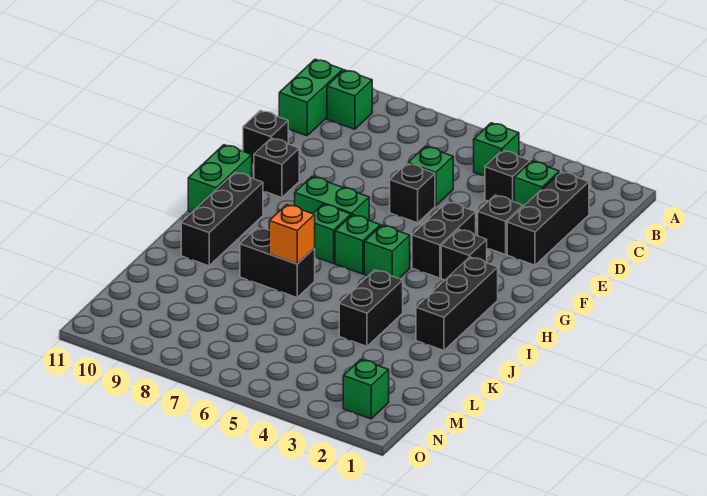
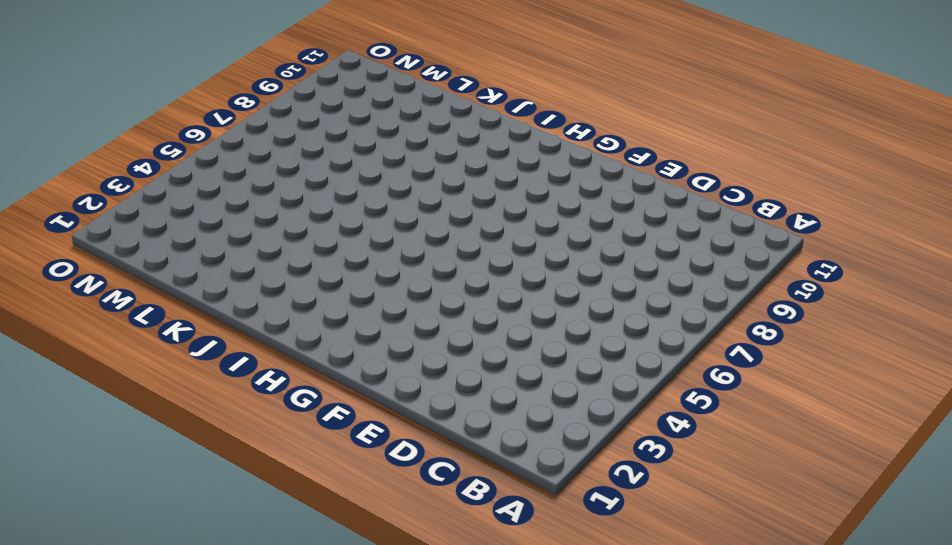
none -> green 1x1 brick [474,123,519,176]
none -> green 1x1 brick [327,70,372,129]
none -> green 1x2 brick [279,59,343,136]

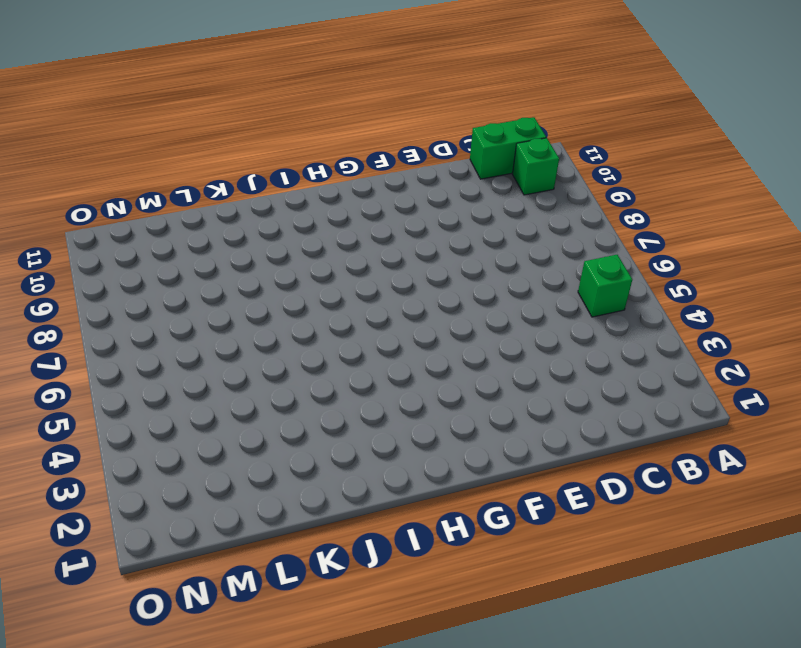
none -> black 1x3 brick [507,172,589,265]
none -> green 1x1 brick [514,161,560,207]
none -> black 1x1 brick [485,150,530,202]

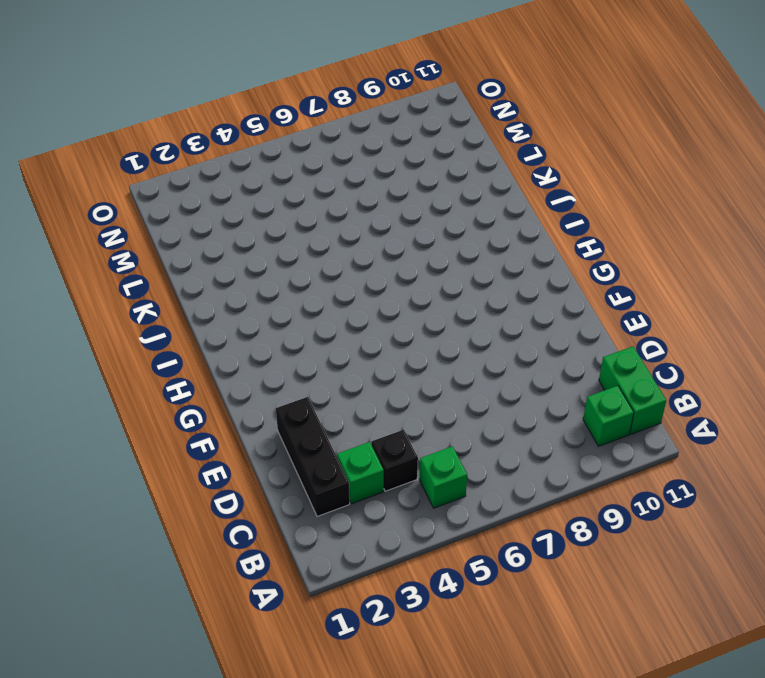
none -> green 1x1 brick [408,146,453,206]
none -> black 1x1 brick [478,195,523,255]
none -> black 1x1 brick [390,163,435,223]

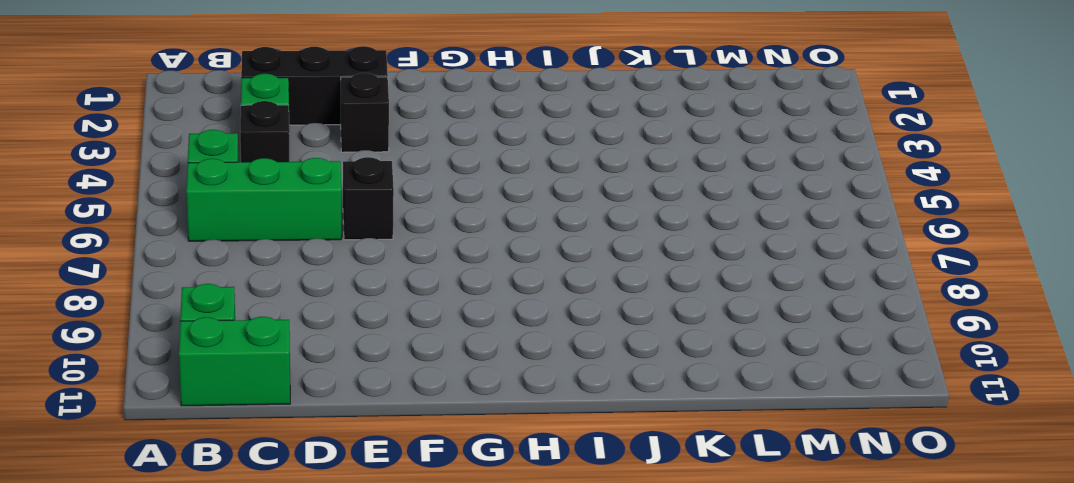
green 1x3 brick [186,158,341,241] -> green 1x1 brick [408,146,453,206]
none -> black 1x1 brick [243,110,288,164]
none -> black 1x2 brick [412,202,476,278]
none -> black 1x1 brick [254,138,299,198]

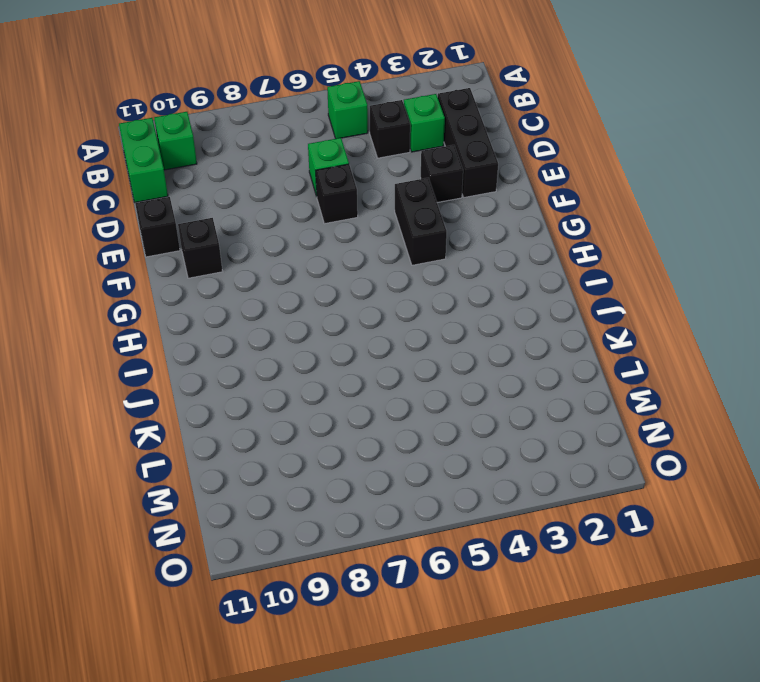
none -> black 1x1 brick [441,229,487,280]
none -> green 1x2 brick [295,177,369,220]
none -> green 1x2 brick [188,145,252,212]

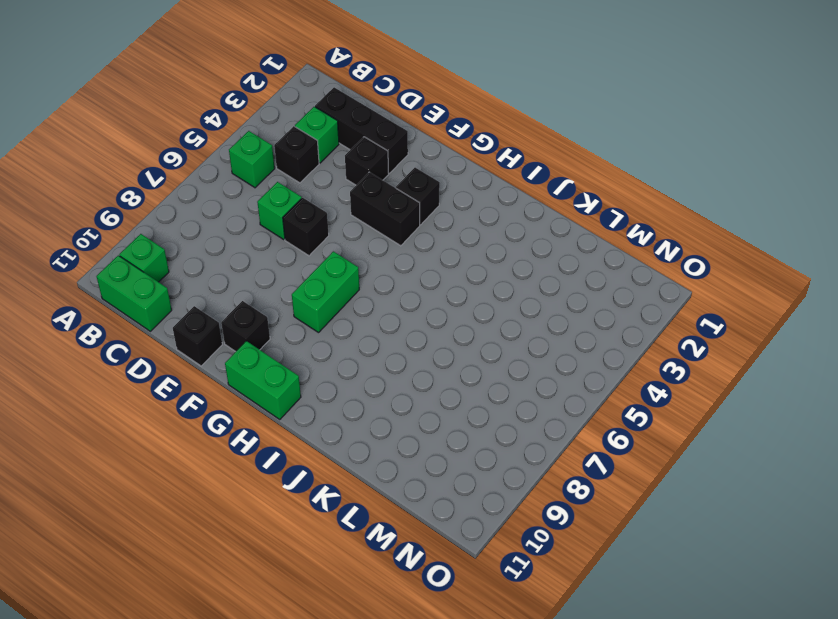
none -> black 1x3 brick [416,257,498,351]
none -> green 1x1 brick [364,225,410,278]
none -> green 1x1 brick [335,215,380,274]

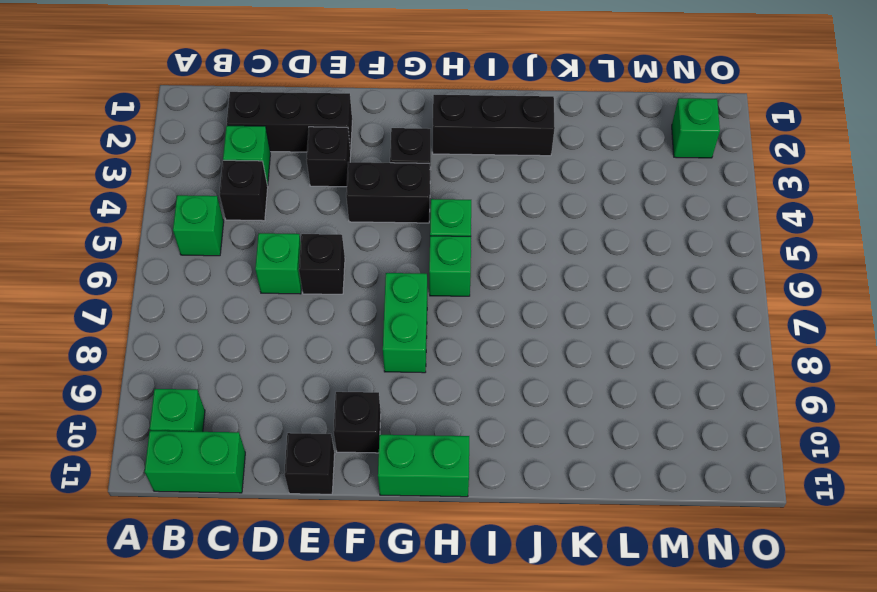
none -> green 1x1 brick [313,204,351,263]
none -> black 1x3 brick [181,172,263,266]
none -> black 1x2 brick [339,270,403,346]

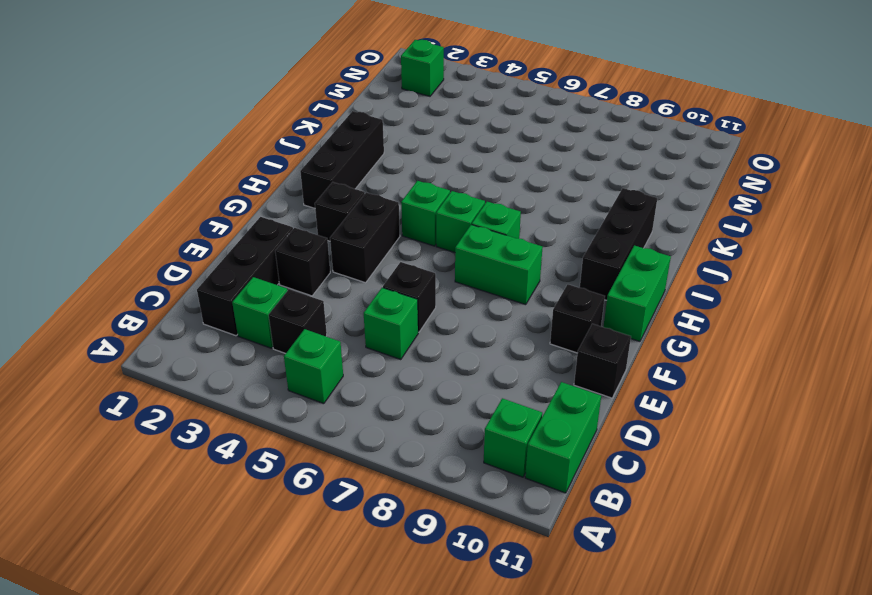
none -> black 1x2 brick [339,270,403,346]
none -> black 1x2 brick [240,228,315,298]
none -> orange 1x1 brick [269,205,315,264]

